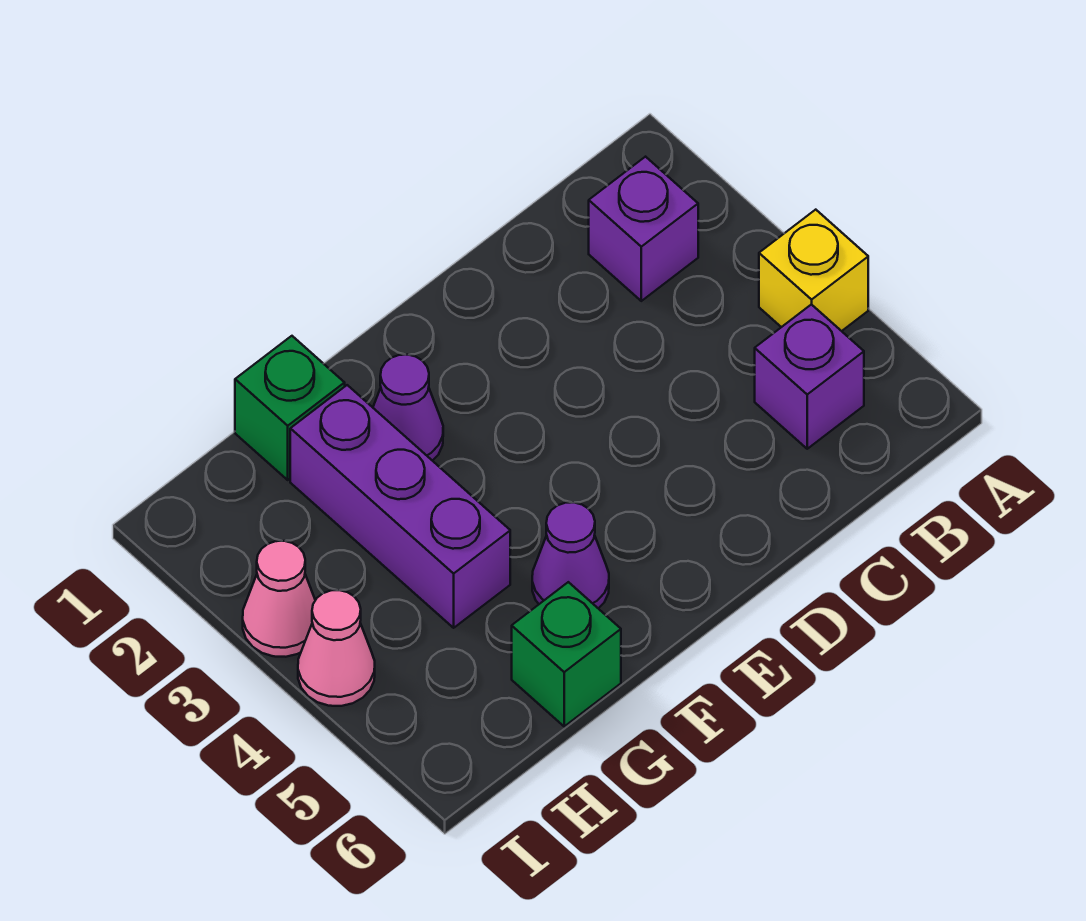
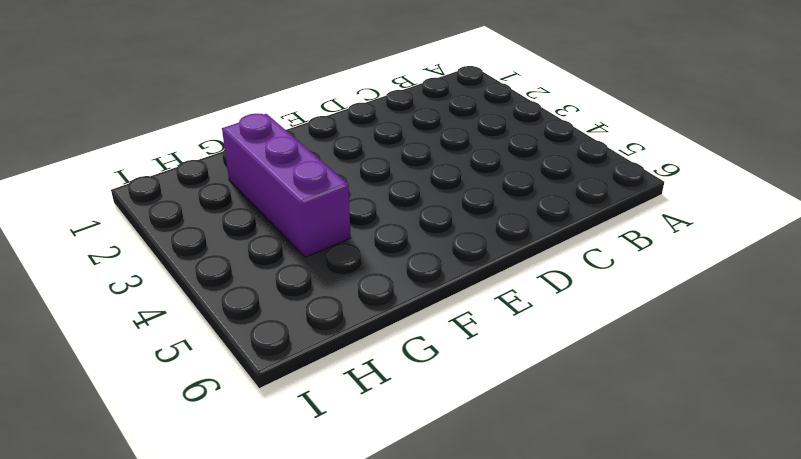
none -> yellow 1x1 brick [759,210,868,331]
none -> purple 1x1 brick [589,157,698,301]

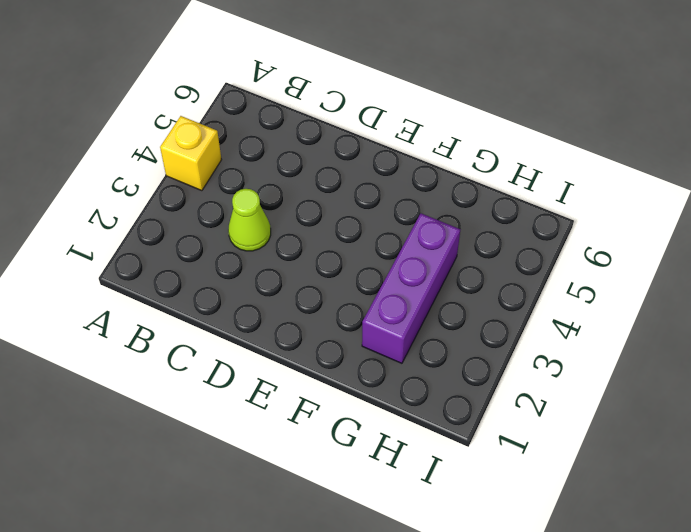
lime 1x1 cone [228,189,271,251] -> none
none -> purple 1x1 brick [589,157,698,301]
none -> purple 1x1 brick [755,304,864,449]

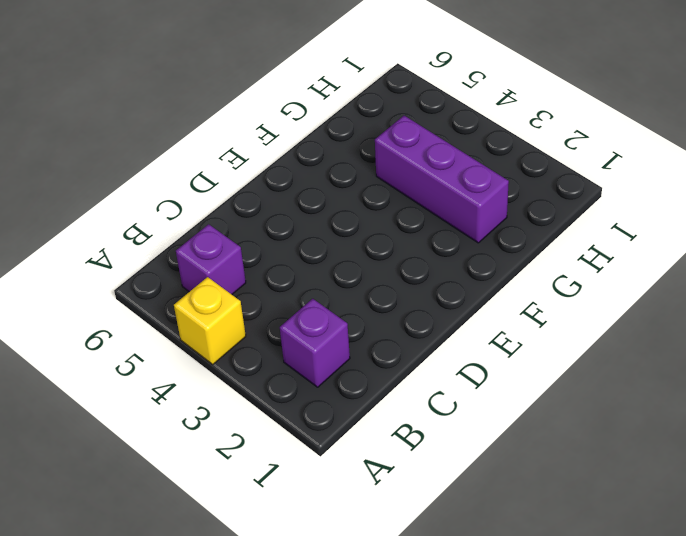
none -> purple 1x1 cone [373,355,443,461]
none -> purple 1x1 cone [532,502,609,609]

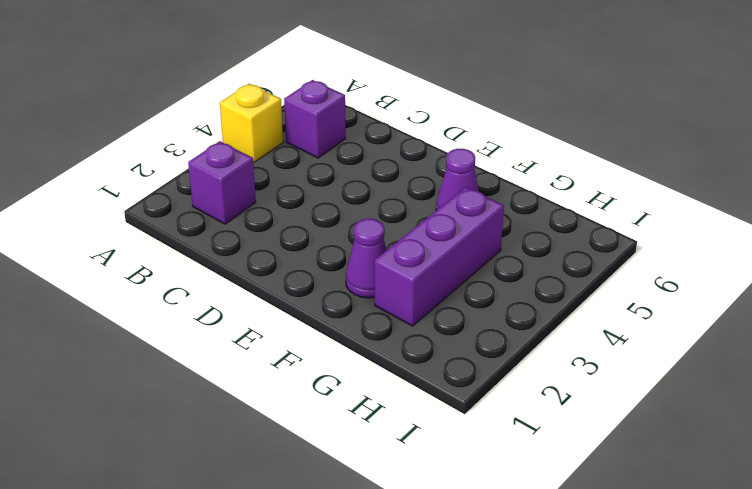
none -> green 1x1 brick [235,336,345,480]
none -> green 1x1 brick [512,582,621,726]

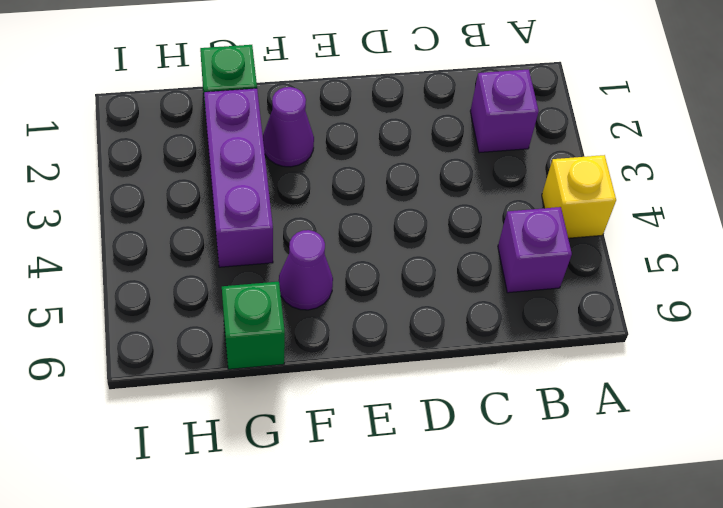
none -> pink 1x1 cone [243,541,315,657]
none -> pink 1x1 cone [298,590,375,706]

